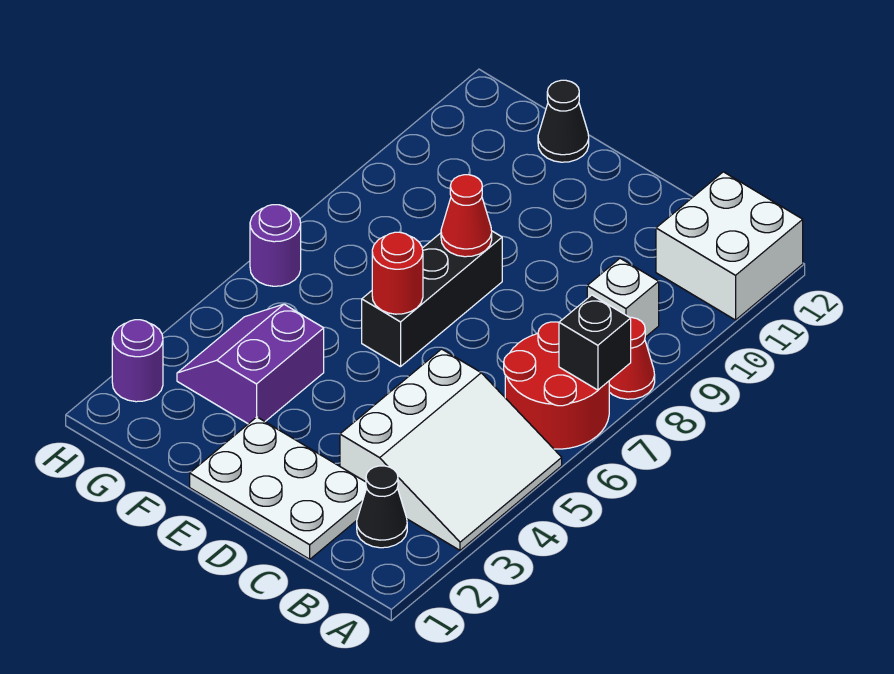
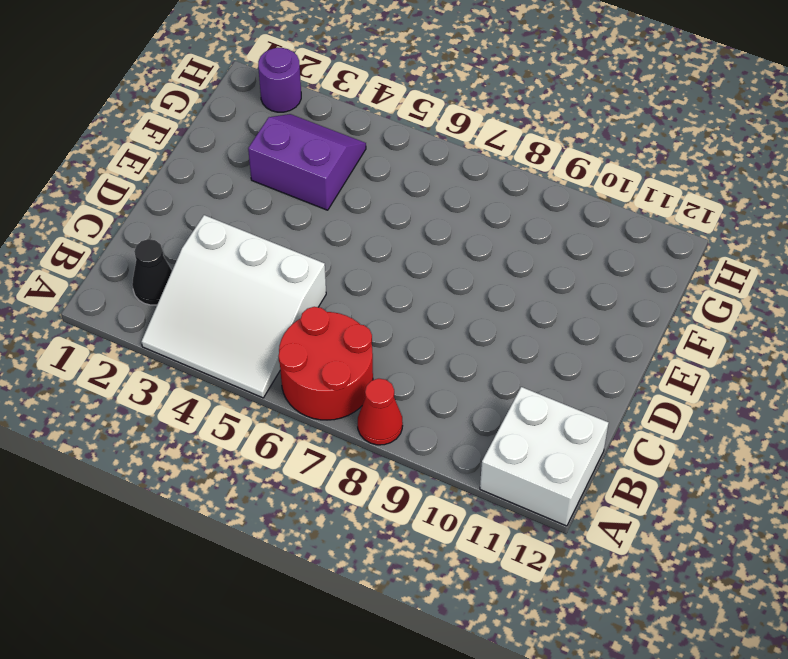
none -> white 1x1 brick [587,258,659,337]
none -> white 2x3 plate [190,417,367,559]
none -> black 1x3 brick [362,231,502,367]

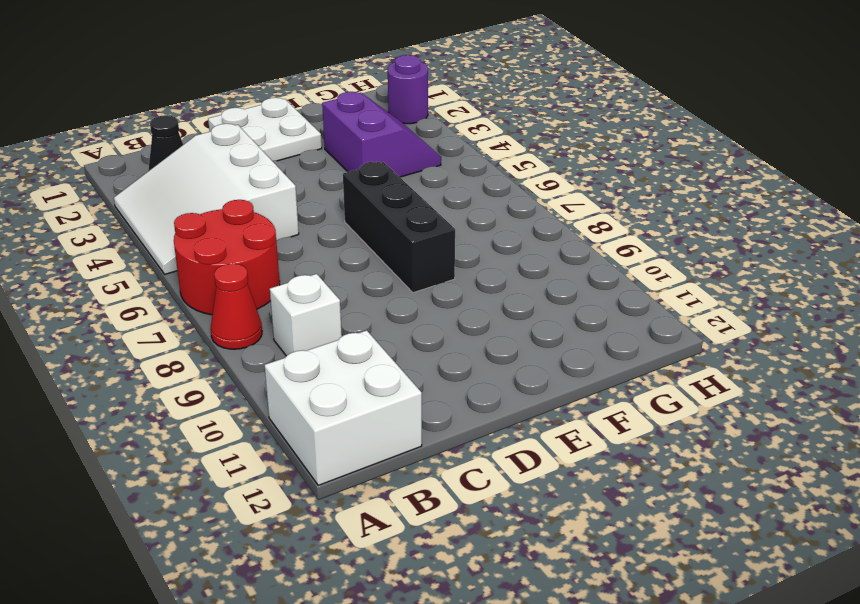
white 2x2 plate [208,98,322,161] -> white 2x3 plate [190,417,367,559]
none -> black 1x1 cone [538,80,589,162]
none -> purple 1x1 round brick [250,205,301,286]
none -> black 1x1 brick [559,295,631,390]

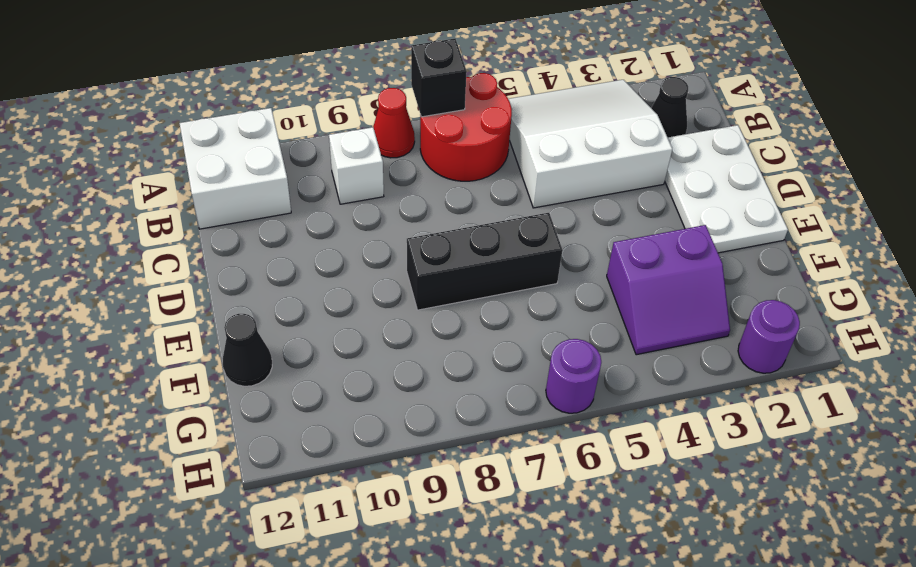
none -> red 1x1 round brick [372,232,423,314]
none -> red 1x1 cone [441,175,492,257]

